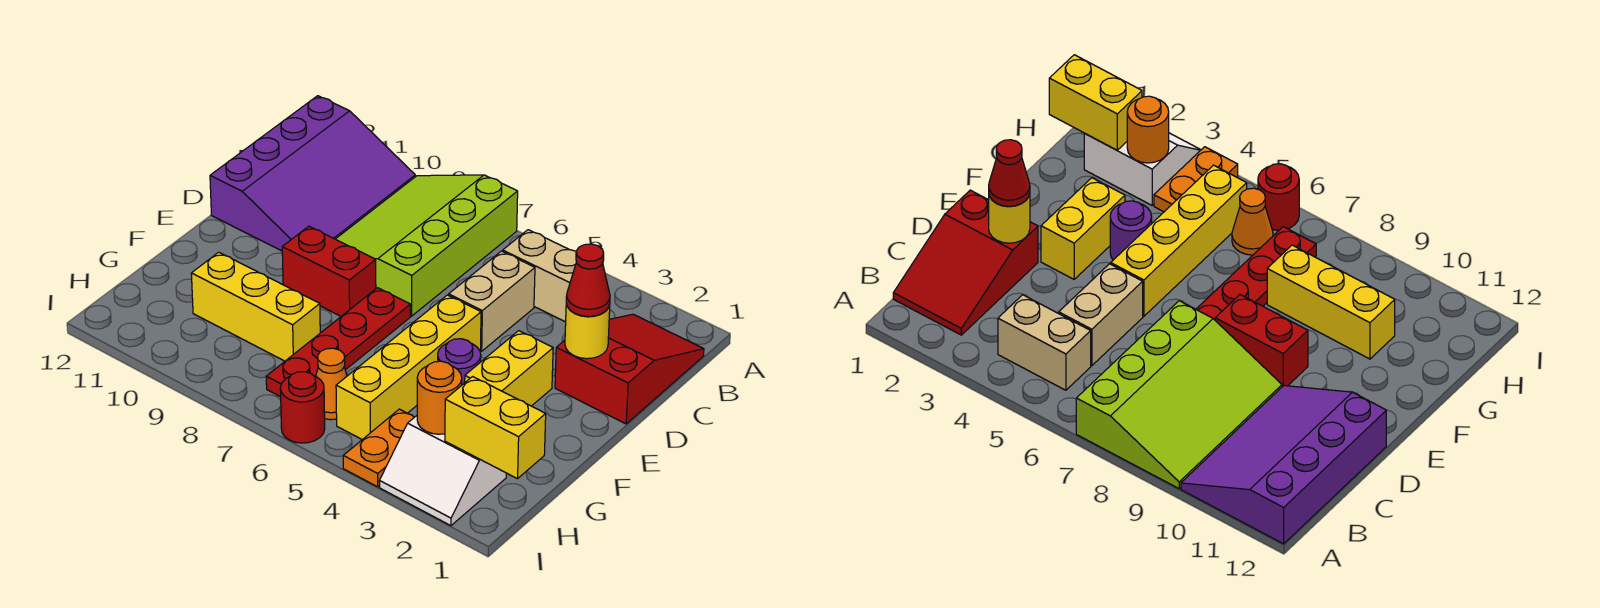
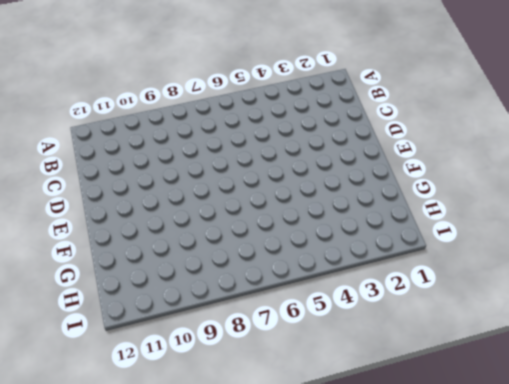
none -> lime 3x4 slope [336,175,518,316]
none -> purple 3x4 slope [210,96,415,251]
none -> red 2x3 slope [555,314,704,424]

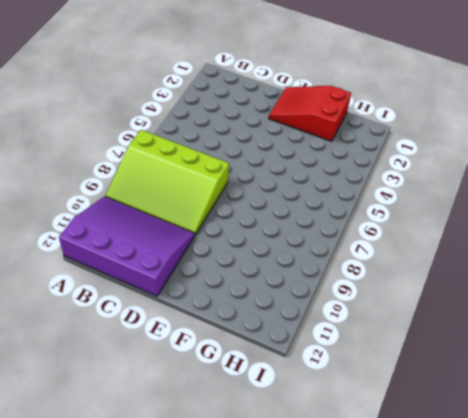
red 2x3 slope [269,86,351,141] -> red 2x3 slope moved to [555,314,704,424]
none -> tan 1x2 brick [503,230,576,322]
none -> tan 1x2 brick [449,251,535,351]
none -> yellow 1x2 brick [465,331,553,406]

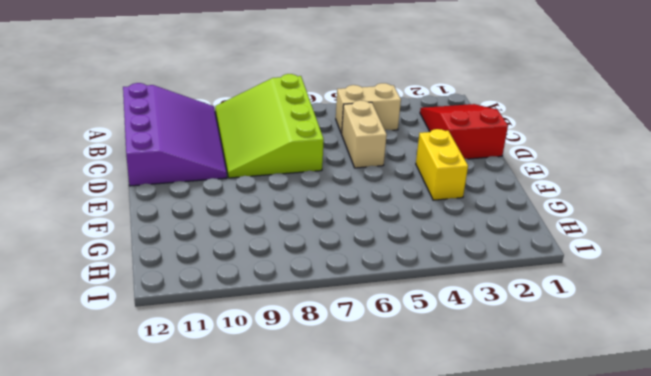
none -> yellow 1x4 brick [336,295,481,440]
none -> red 1x4 plate [266,288,410,397]
none -> red 1x2 brick [282,226,376,316]

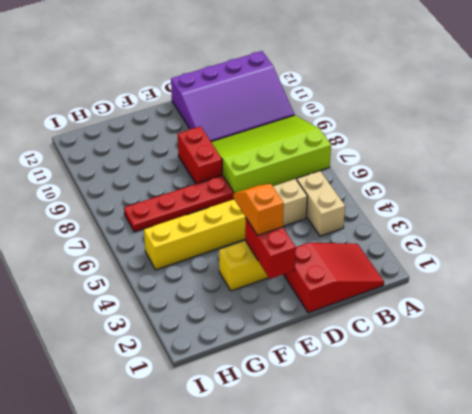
red 1x2 brick [245,219,296,279] -> none
orange 1x2 slope [233,184,284,235] -> none
none -> purple 1x1 round brick [438,339,481,385]
none -> yellow 1x3 brick [191,252,320,361]
none -> white 2x2 slope [379,416,506,526]

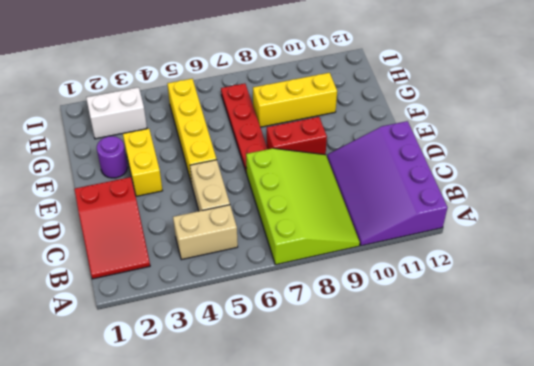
purple 1x1 round brick [97,136,127,178] -> purple 1x1 round brick moved to [438,339,481,385]
none -> orange 1x2 plate [343,409,414,487]
none -> orange 1x1 cone [316,348,347,420]
none -> red 1x1 round brick [280,372,325,443]

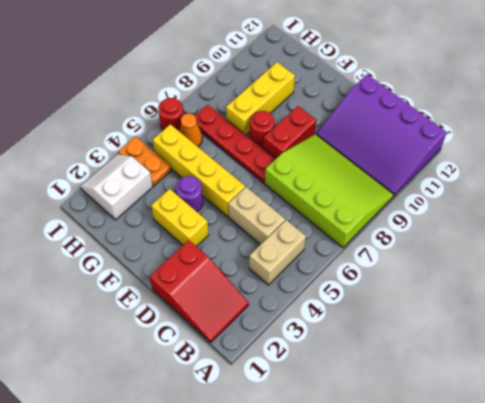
red 1x1 round brick [250,111,275,148] -> none
none -> yellow 1x1 round brick [565,304,610,359]
none -> yellow 1x2 brick [445,377,546,479]
none -> orange 1x1 round brick [417,361,462,434]

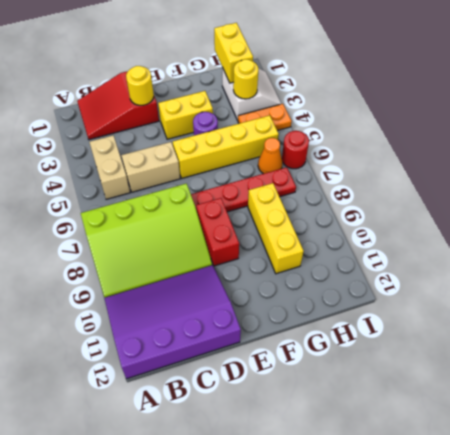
yellow 1x1 round brick [233,59,258,99] -> orange 1x1 round brick [417,361,462,434]
none -> red 1x1 cone [566,244,610,316]

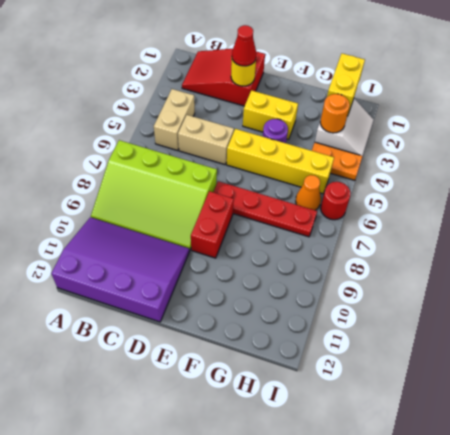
none -> yellow 1x3 brick [191,252,320,361]

